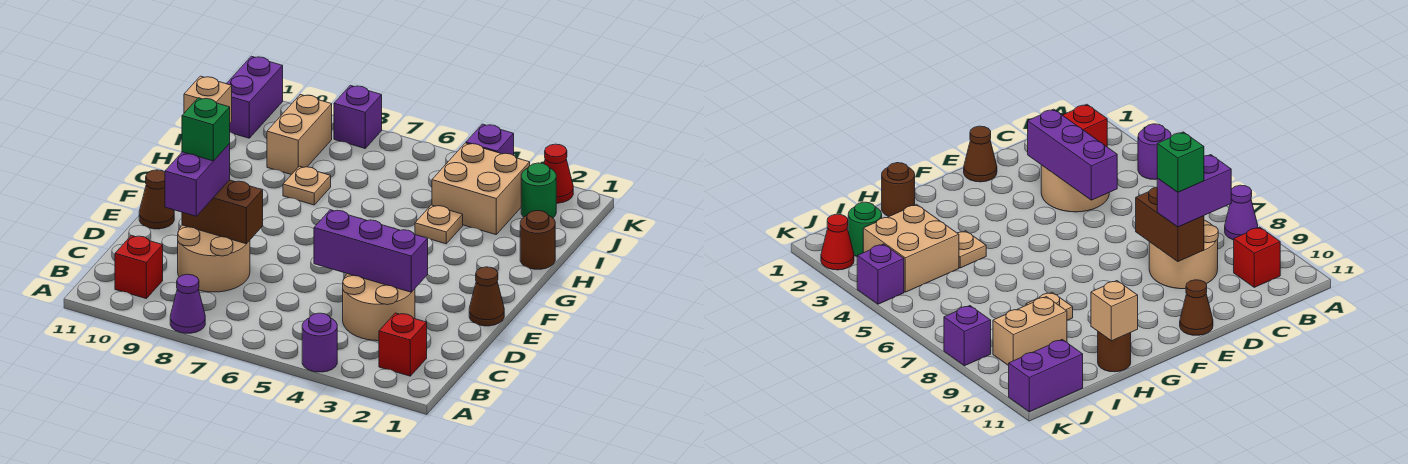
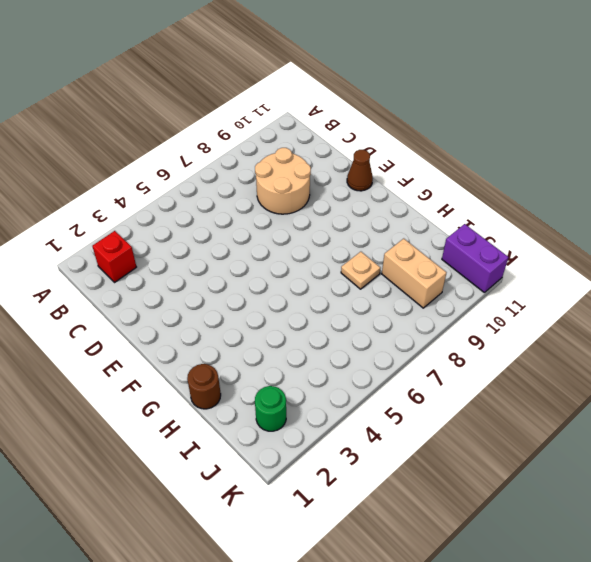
none -> purple 1x1 round brick [302,313,337,372]
none -> purple 1x1 cone [170,274,205,333]
none -> red 1x1 brick [115,235,163,298]

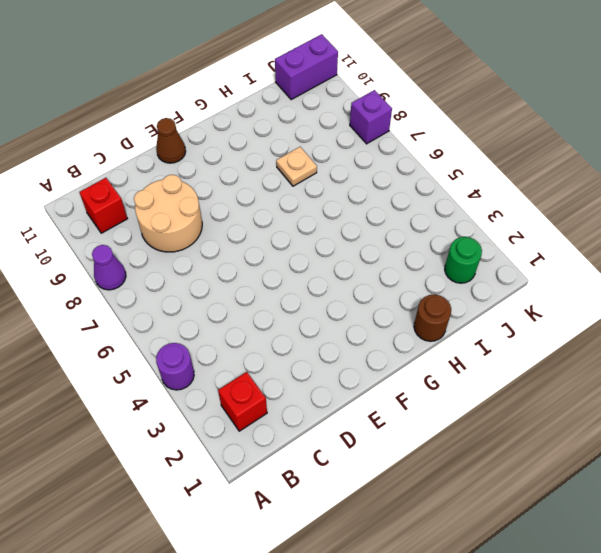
none -> tan 2x2 round brick [343,274,415,341]
none -> brown 1x1 cone [469,267,504,326]
none -> tan 1x1 plate [415,205,463,244]

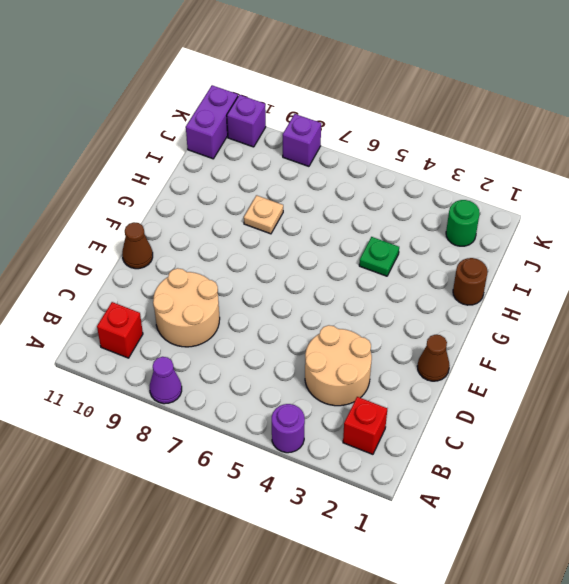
green 1x1 plate [359,237,399,276] -> tan 1x1 plate [415,205,463,244]
purple 1x1 brick [227,95,266,147] -> purple 1x1 brick moved to [466,124,514,155]
none -> brown 1x1 round brick [1098,332,1131,372]
none -> tan 2x2 brick [432,143,530,235]
none -> tan 1x2 brick [267,95,332,175]

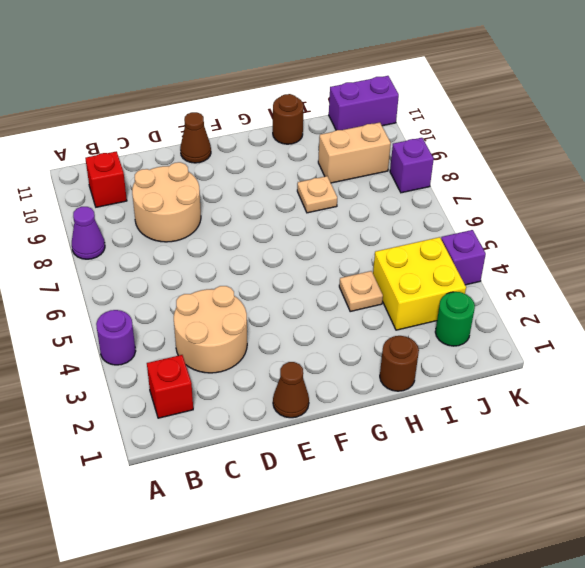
yellow 2x2 brick [373,237,466,330] -> tan 2x2 brick [432,143,530,235]
none -> red 1x1 cone [544,144,573,203]
none -> purple 1x3 brick [314,210,428,292]
none -> brown 1x2 brick [182,180,263,244]

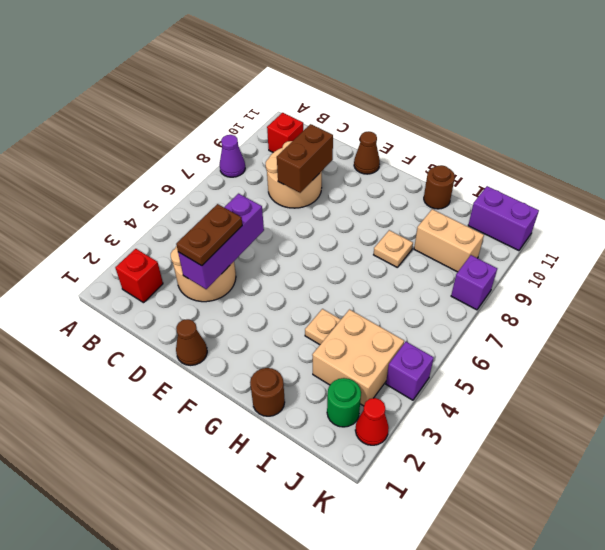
brown 1x2 plate [176,204,242,266] -> none
none -> purple 1x1 round brick [302,313,337,372]
none -> tan 1x1 brick [184,76,232,123]
none -> purple 1x2 brick [165,144,230,216]

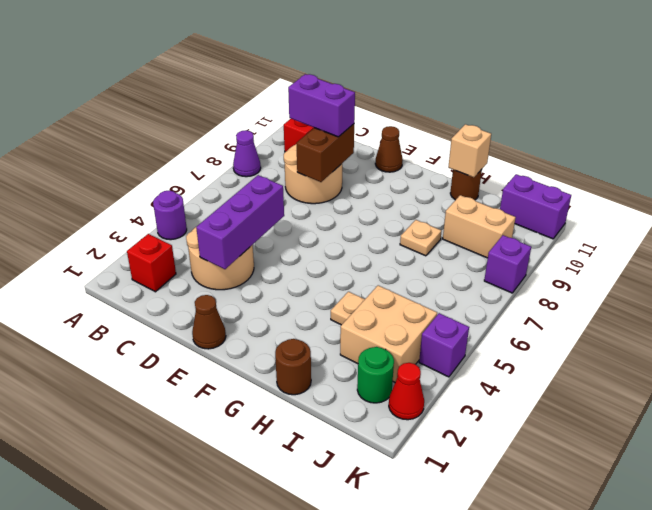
none -> green 1x1 brick [182,98,230,161]

